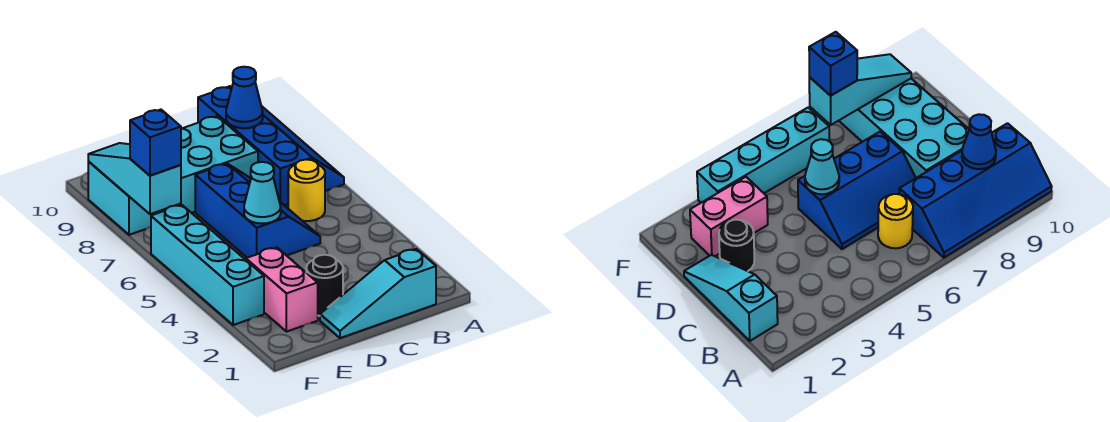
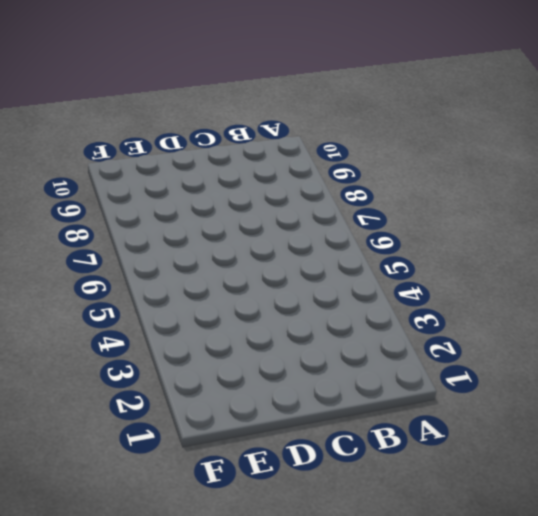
none -> blue 2x4 slope [198,86,344,205]
none -> cyan 1x3 slope [320,249,436,338]
none -> yellow 1x1 round brick [288,159,325,221]

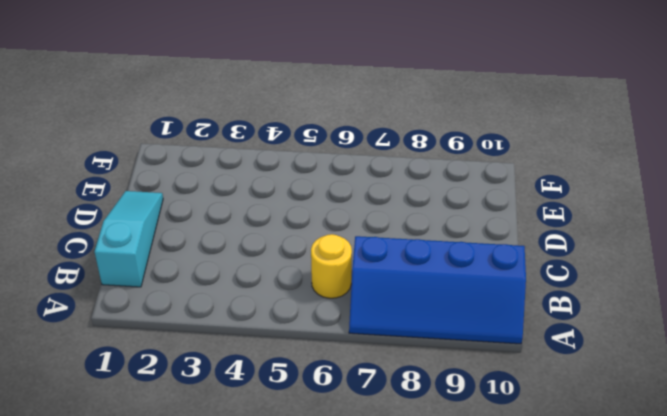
none -> blue 2x3 slope [195,164,320,258]
none -> cyan 2x4 brick [88,116,258,235]
none -> black 1x1 round brick [306,255,343,316]

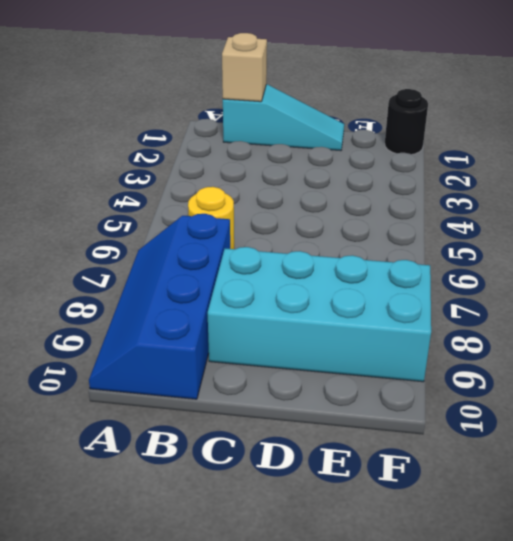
tan 1x1 brick [222,33,267,102] -> none
black 1x1 round brick [385,89,428,155] -> black 1x1 round brick moved to [306,255,343,316]
none -> blue 2x3 slope [195,164,320,258]
none -> pink 1x2 brick [246,247,318,332]
none -> cyan 1x4 brick [151,205,264,325]

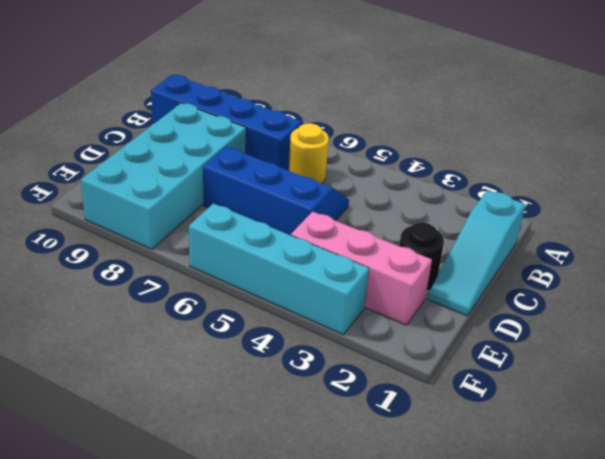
pink 1x3 brick [291,212,432,325] -> pink 1x2 brick [246,247,318,332]
none -> blue 1x1 cone [226,67,263,128]
none -> cyan 1x1 cone [244,162,281,224]
none -> cyan 1x3 slope [88,143,181,214]

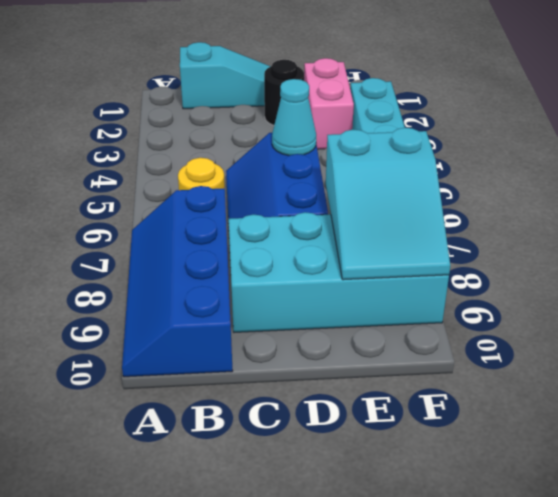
cyan 2x3 slope [325,128,450,280] -> cyan 1x3 slope [88,143,181,214]
none -> blue 1x1 cone [226,67,263,128]
none -> blue 1x1 brick [130,110,181,175]

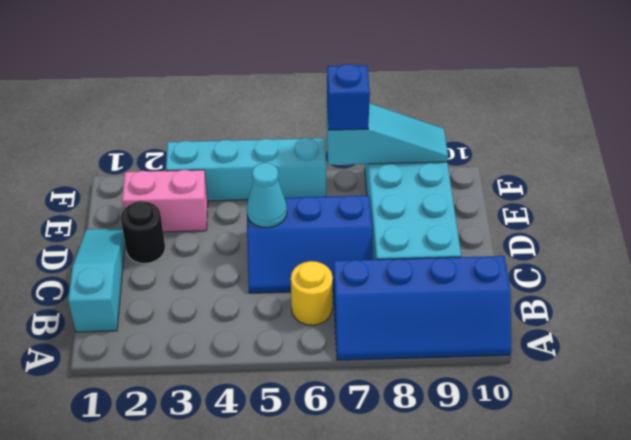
none -> blue 1x1 cone [226,67,263,128]

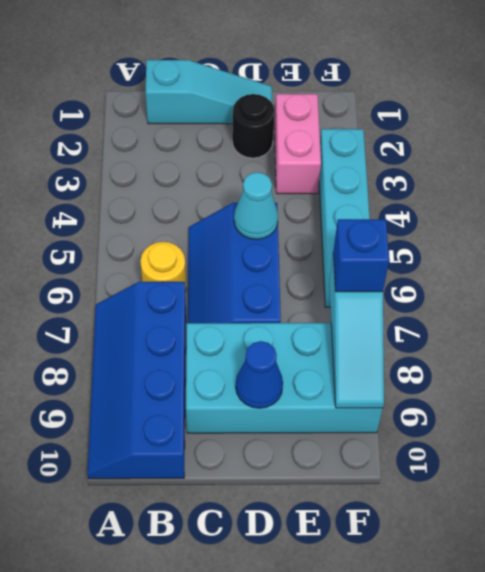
blue 1x1 cone [236,341,283,408] -> blue 1x1 cone moved to [226,67,263,128]

